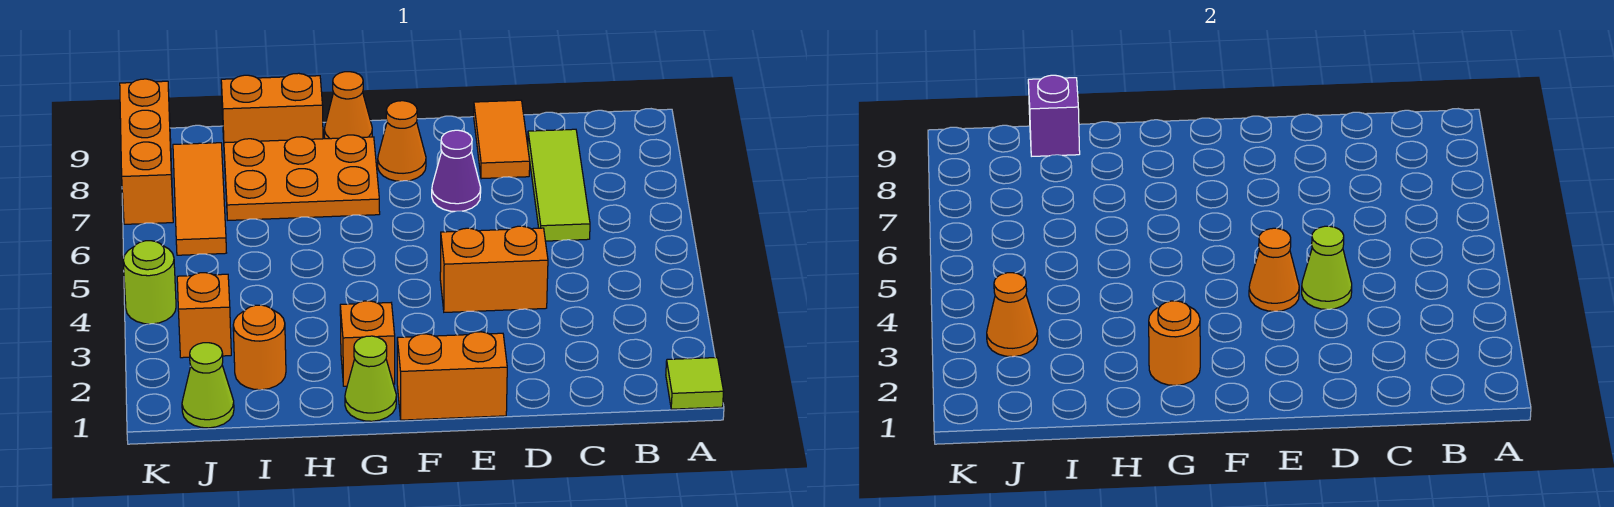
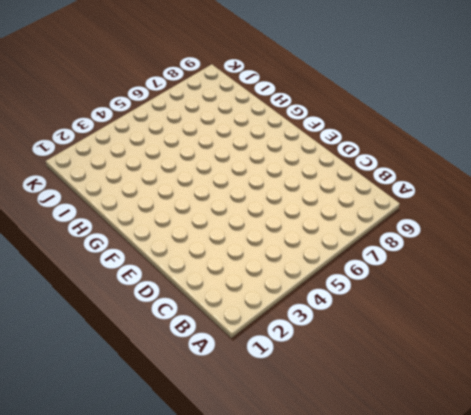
none -> lime 1x1 tile [666,358,724,409]
none -> lime 1x3 tile [528,129,590,241]
none -> orange 1x2 brick [440,226,548,312]

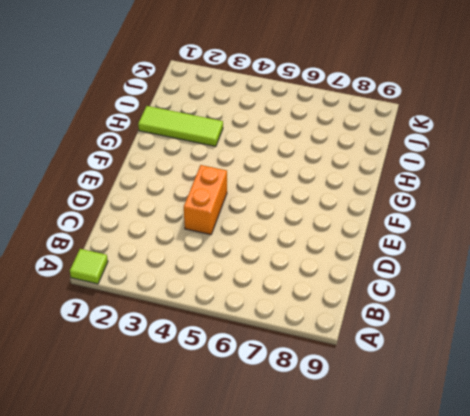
lime 1x3 tile [138,106,223,147] -> lime 1x3 tile moved to [528,129,590,241]
none -> orange 1x2 tile [474,100,530,179]
none -> orange 1x2 brick [397,332,507,420]
none -> purple 1x1 cone [432,130,481,211]

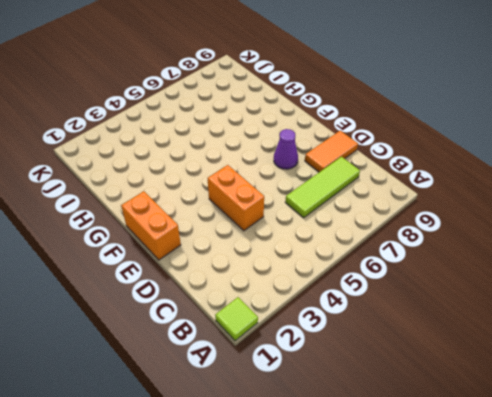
none -> orange 1x1 cone [378,101,426,181]
none -> lime 1x1 cone [345,336,396,421]
none -> orange 1x1 brick [340,301,395,386]

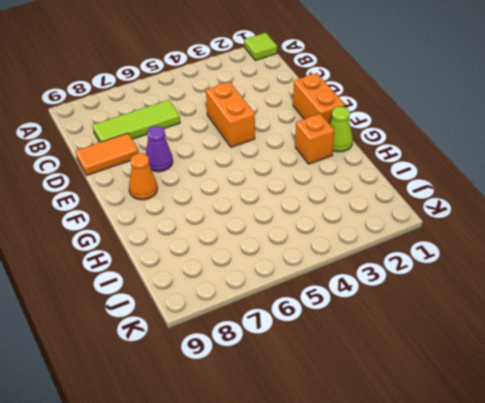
none -> orange 2x3 plate [224,135,380,220]
none -> orange 1x1 cone [324,72,372,139]
none -> orange 1x2 brick [221,73,323,143]

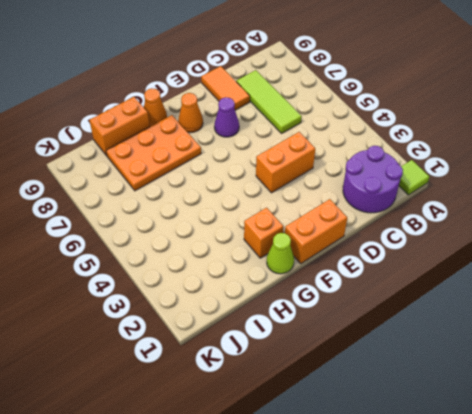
purple 2x2 round brick [343,146,403,213] -> none
none -> orange 1x1 round brick [233,305,286,390]
none -> lime 1x1 cone [182,343,234,428]
none -> orange 1x1 brick [177,273,231,358]

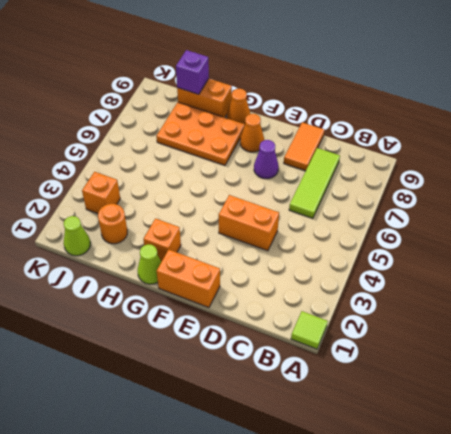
none -> orange 1x3 tile [173,143,226,255]
none -> lime 1x1 round brick [123,241,176,324]
none -> orange 1x3 brick [120,79,173,224]

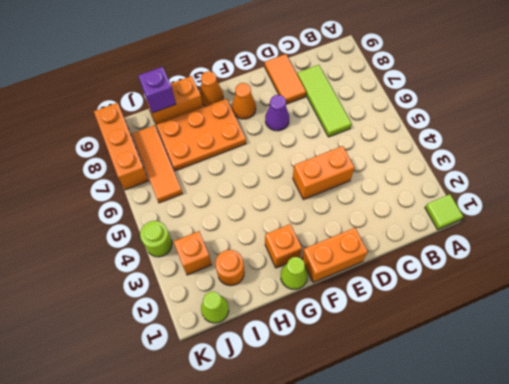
none -> lime 1x1 cone [1302,226,1352,309]
none -> orange 1x1 cone [1249,228,1299,311]
none -> orange 1x1 round brick [1149,301,1200,385]

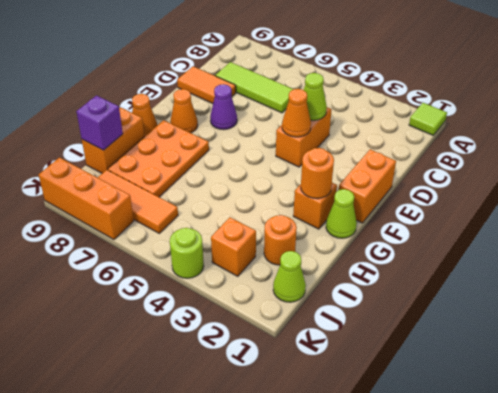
none -> orange 1x1 cone [987,273,1038,357]

